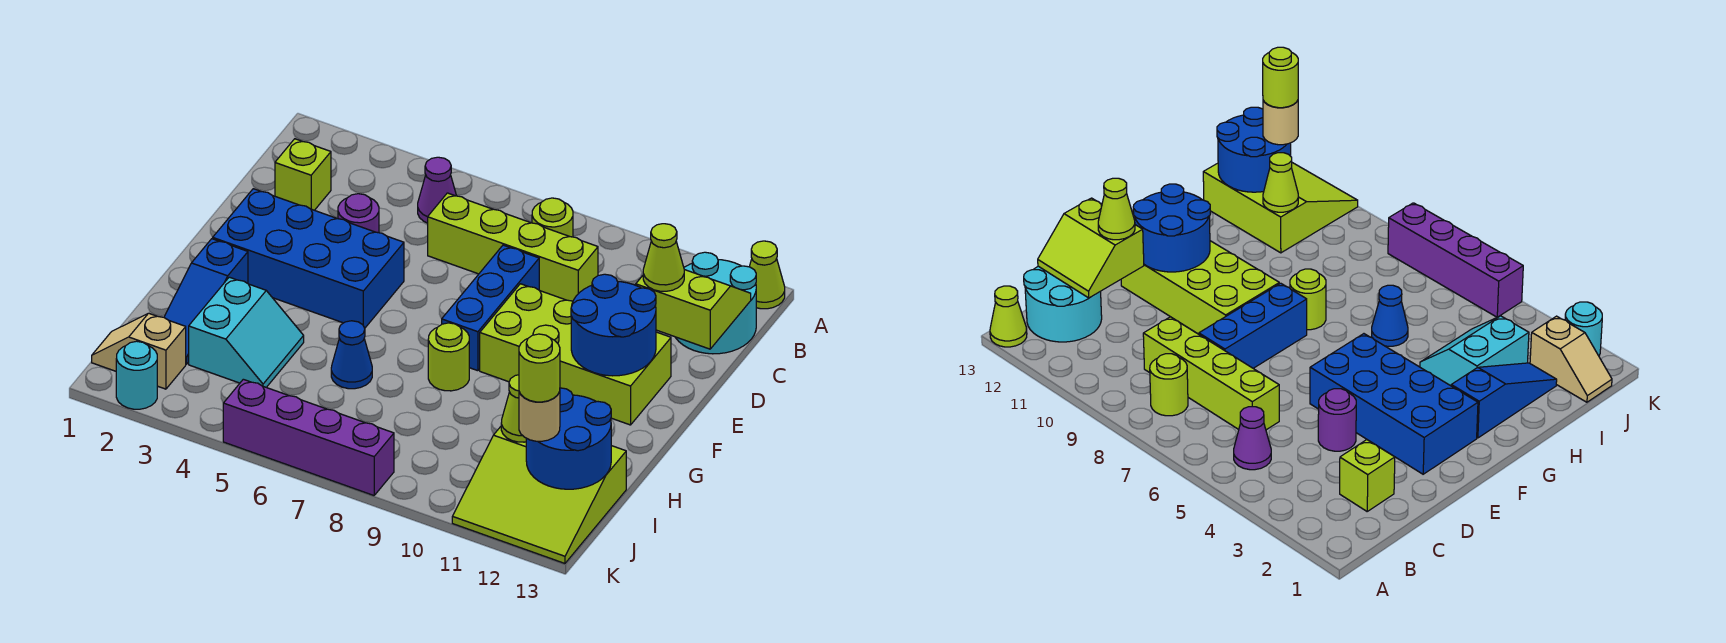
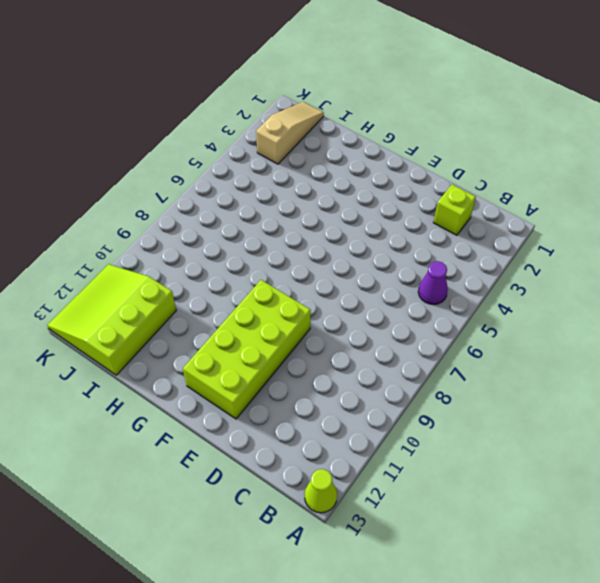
tan 1x3 slope [256,102,324,164] -> tan 1x2 slope [92,313,186,389]
none -> lime 1x1 round brick [532,198,573,237]
none -> cyan 2x2 round brick [675,252,756,354]
none -> lime 1x4 brick [428,193,598,301]

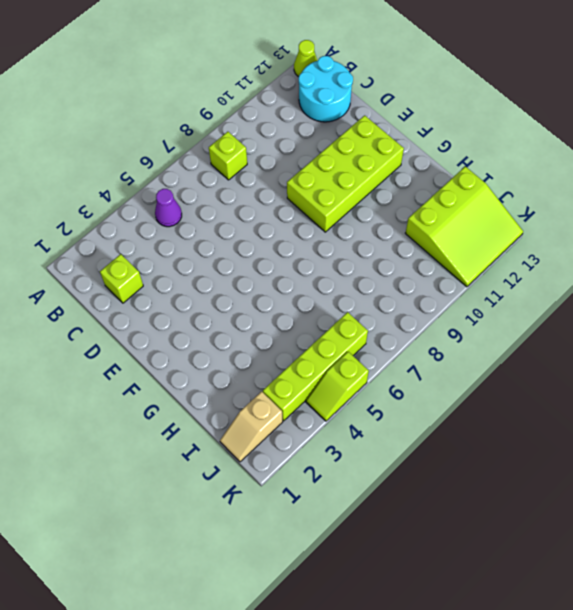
lime 1x1 brick [209,132,247,180] -> lime 1x1 round brick [532,198,573,237]
lime 1x4 brick [263,312,368,421] -> lime 1x4 brick moved to [428,193,598,301]
lime 1x2 slope [306,352,369,421] -> purple 1x4 brick [223,379,394,495]
none -> purple 1x1 round brick [338,194,379,233]
none -> blue 1x3 brick [442,245,539,371]
none -> blue 2x4 brick [213,189,404,328]

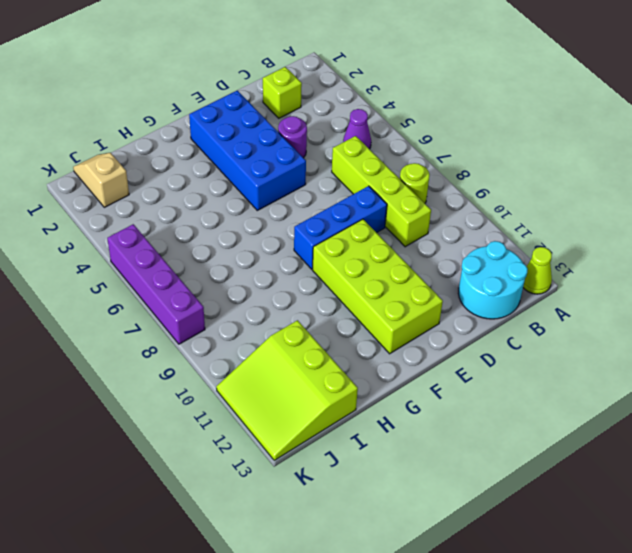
none -> blue 1x3 slope [164,239,248,364]
none -> lime 1x1 round brick [428,323,469,391]
none -> cyan 2x2 slope [189,277,304,387]

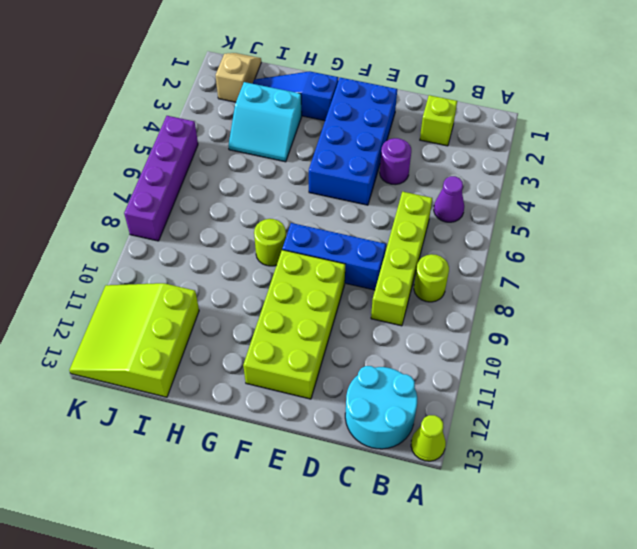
none -> blue 1x1 cone [331,321,372,389]
none -> cyan 1x1 round brick [116,341,157,409]
none -> lime 2x2 slope [636,270,751,349]

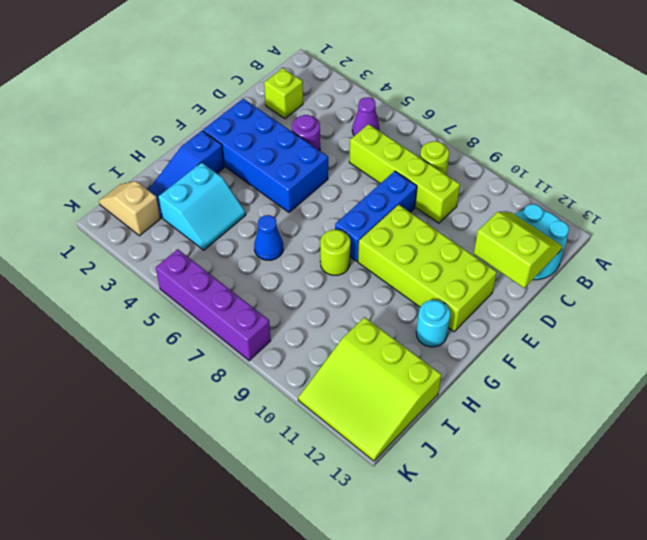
cyan 1x1 round brick [416,300,451,347] -> cyan 1x1 round brick moved to [116,341,157,409]
none -> lime 1x1 cone [749,241,785,309]
none -> blue 2x2 round brick [571,274,656,376]
none -> lime 1x1 cone [501,375,526,442]

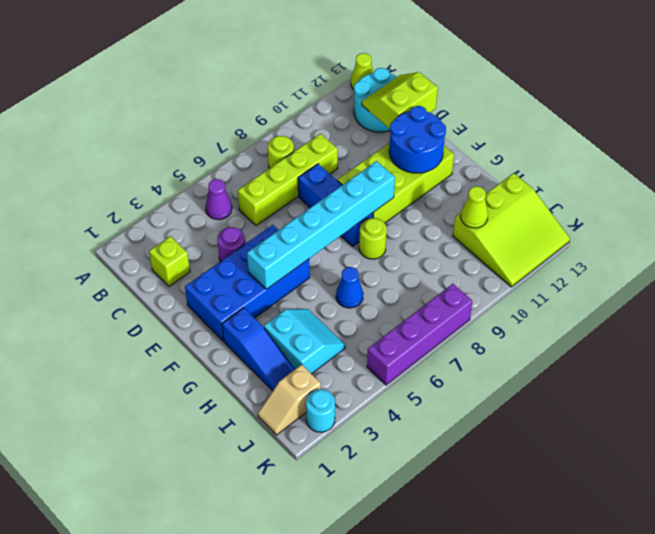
cyan 1x6 brick [247,161,395,289] -> none
none -> blue 2x2 round brick [526,388,611,489]
none -> lime 1x1 cone [643,224,684,291]
none -> tan 1x1 round brick [519,391,560,441]

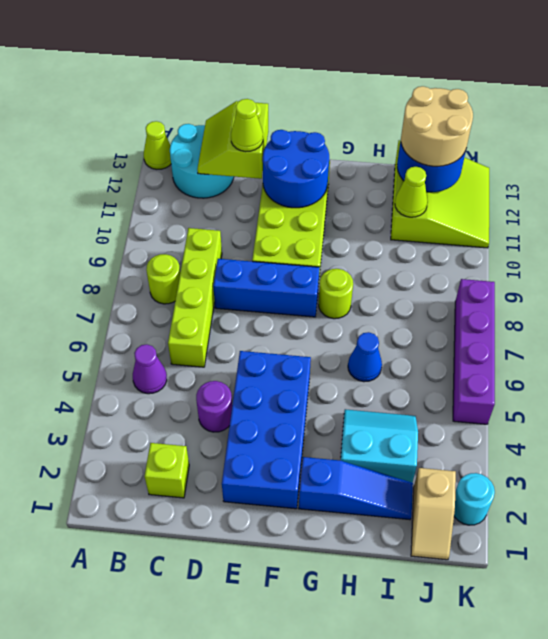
tan 2x2 round brick [401,86,473,166] -> tan 1x1 round brick [519,391,560,441]
none -> lime 1x1 round brick [519,334,560,402]

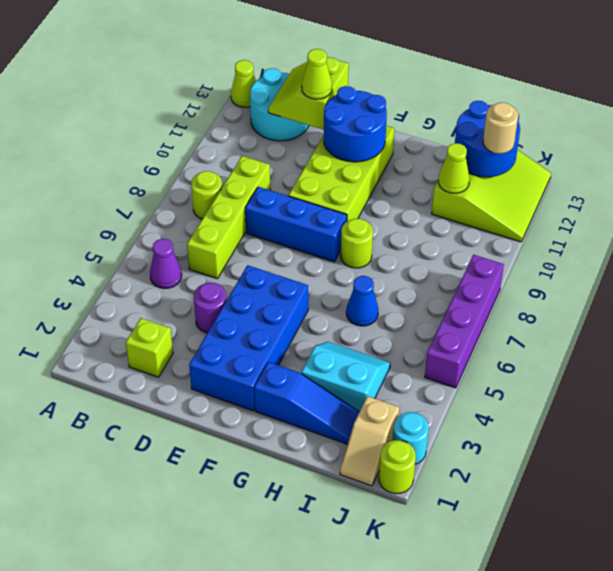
lime 1x1 round brick [379,440,416,494] -> lime 1x1 round brick moved to [519,334,560,402]

